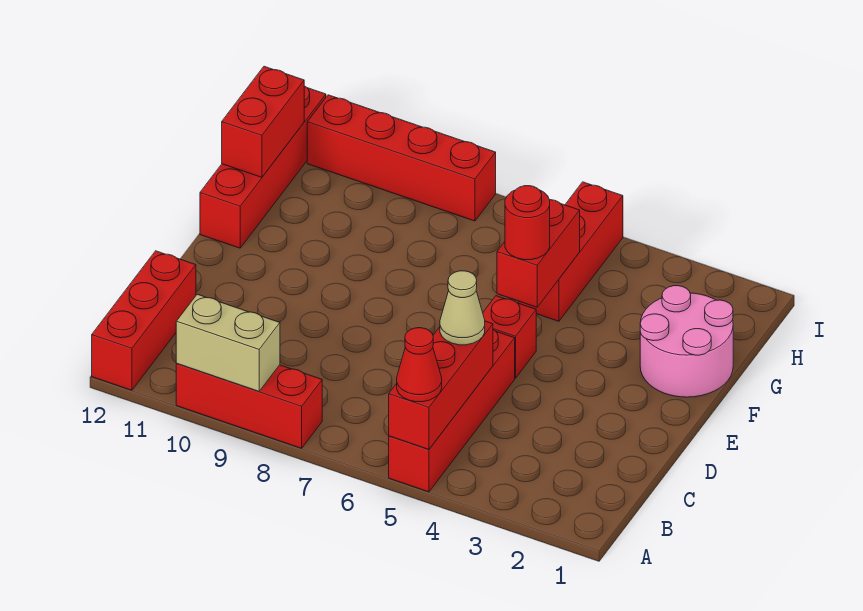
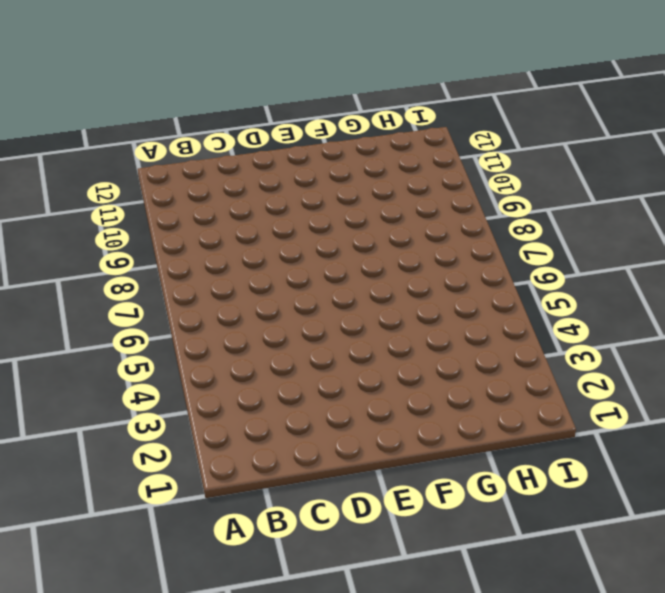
none -> red 1x4 brick [389,330,515,492]
none -> red 1x3 brick [176,364,322,448]
none -> red 1x3 brick [92,251,196,390]

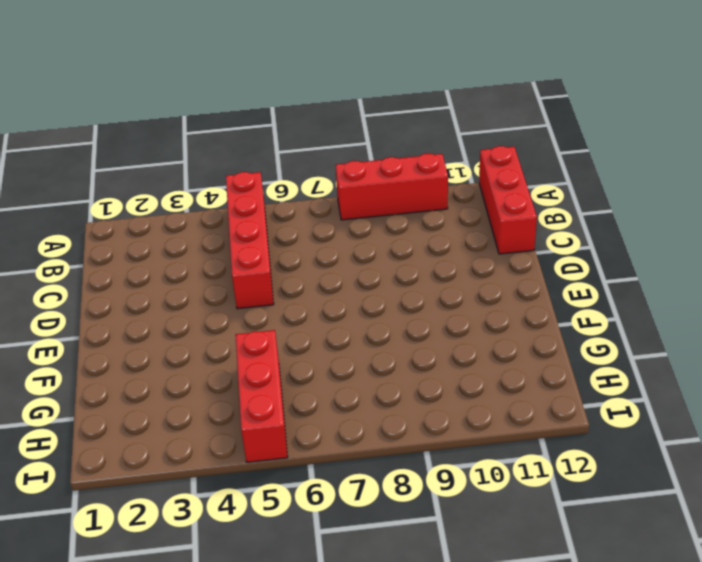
none -> red 1x1 brick [483,296,536,378]
none -> pink 2x2 round brick [640,286,733,397]
none -> red 1x4 brick [200,86,326,248]

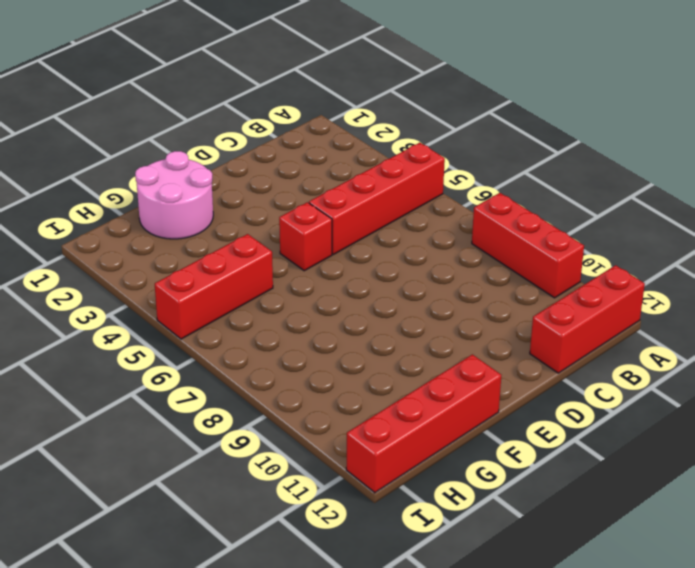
none -> red 1x4 brick [307,95,496,221]
none -> red 1x3 brick [389,321,493,449]
none -> tan 1x2 brick [176,294,280,391]

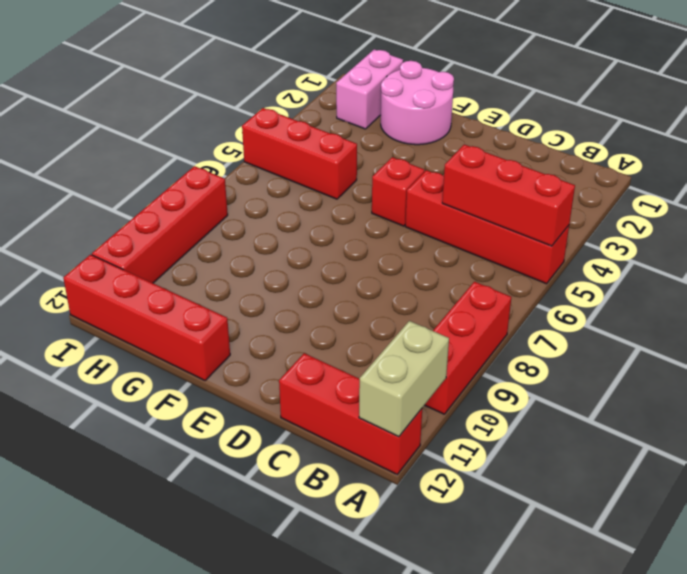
tan 1x2 brick [359,321,449,437] -> tan 1x2 brick moved to [176,294,280,391]
pink 1x2 brick [336,49,403,129] -> none
none -> red 1x2 brick [497,200,580,307]
none -> red 1x2 brick [222,66,304,177]
none -> red 1x1 cone [397,328,442,402]

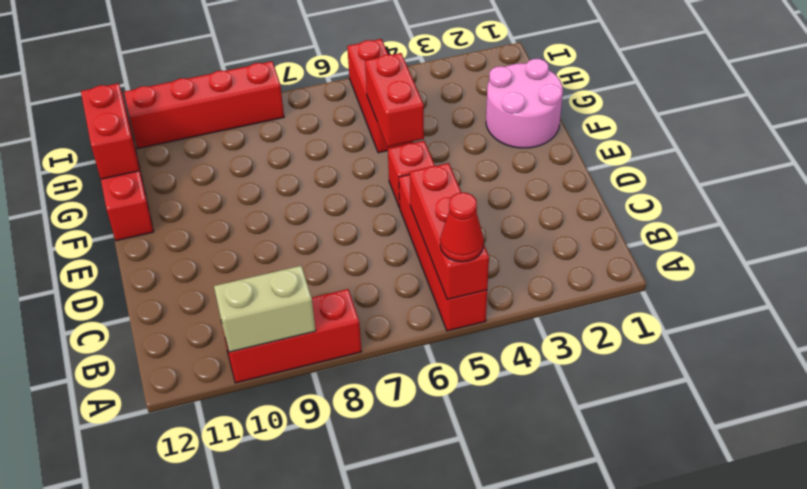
none -> red 1x3 brick [92,251,196,390]
none -> tan 1x1 cone [440,271,485,345]
none -> red 1x1 round brick [505,186,550,260]

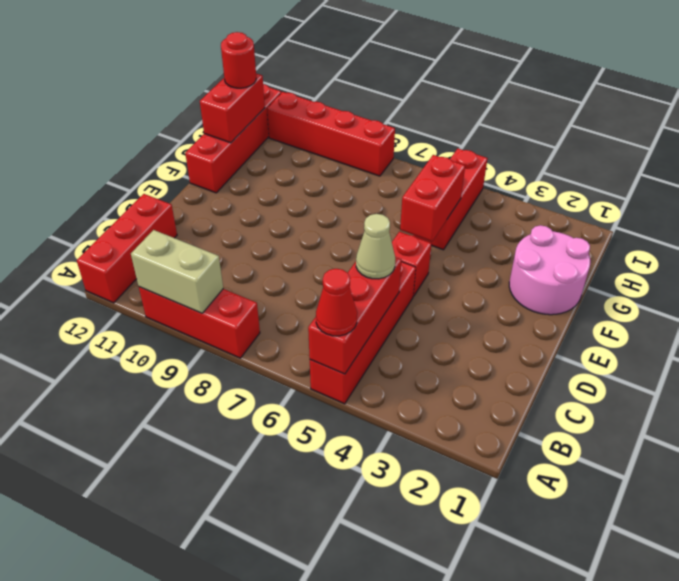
red 1x1 round brick [221,32,256,88] -> red 1x1 round brick moved to [505,186,550,260]

